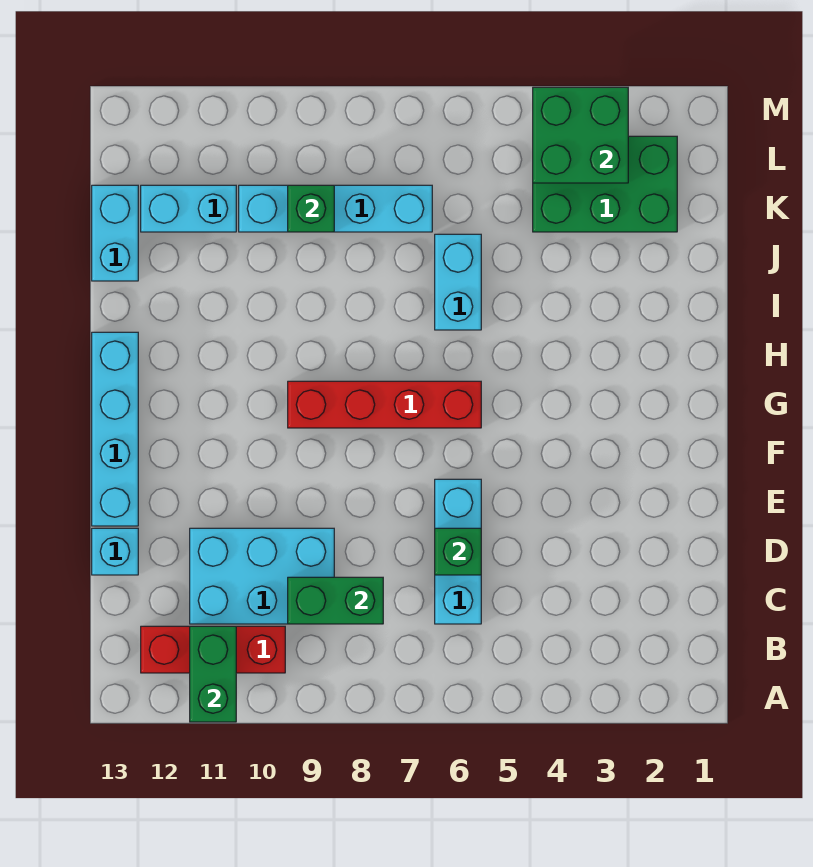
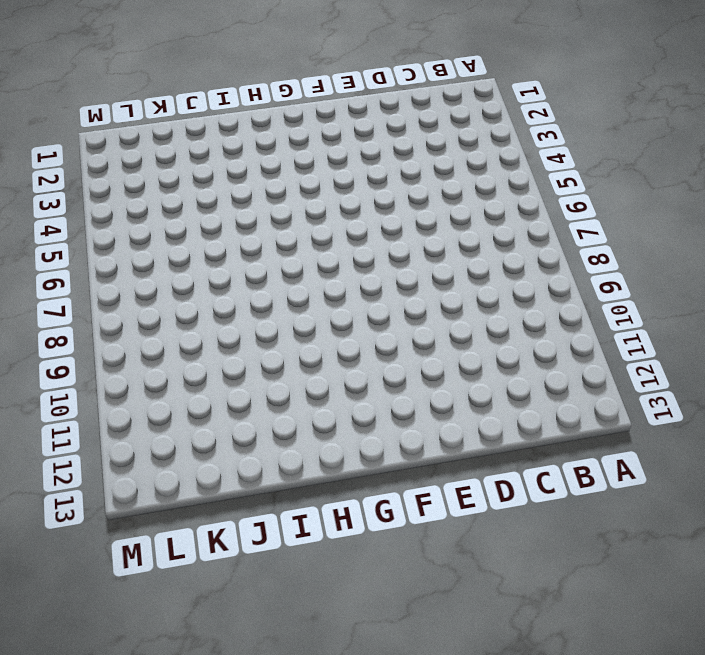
none -> red 1x3 brick [141,626,285,673]
none -> cyan 1x3 brick [435,479,481,624]
none -> cyan 2x3 brick [190,528,334,624]

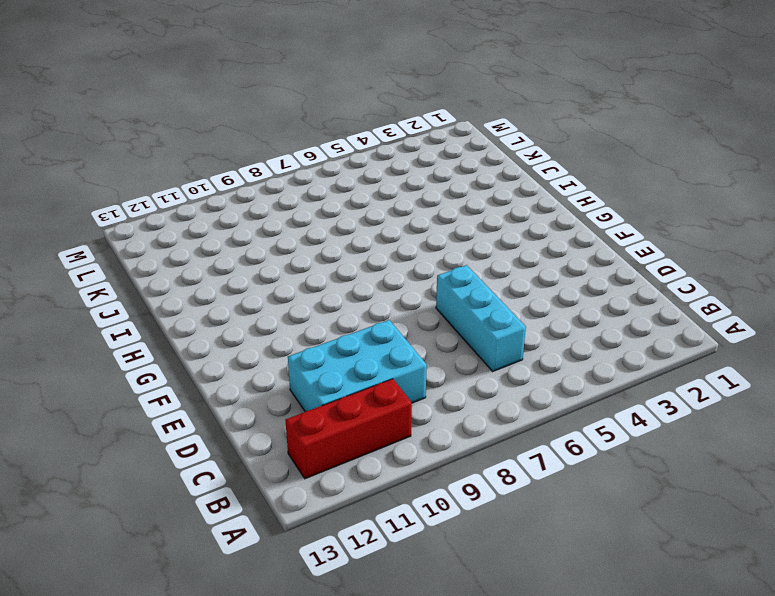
none -> cyan 1x1 brick [92,528,138,575]
none -> cyan 1x4 brick [92,332,138,526]
none -> red 1x4 brick [288,381,481,428]

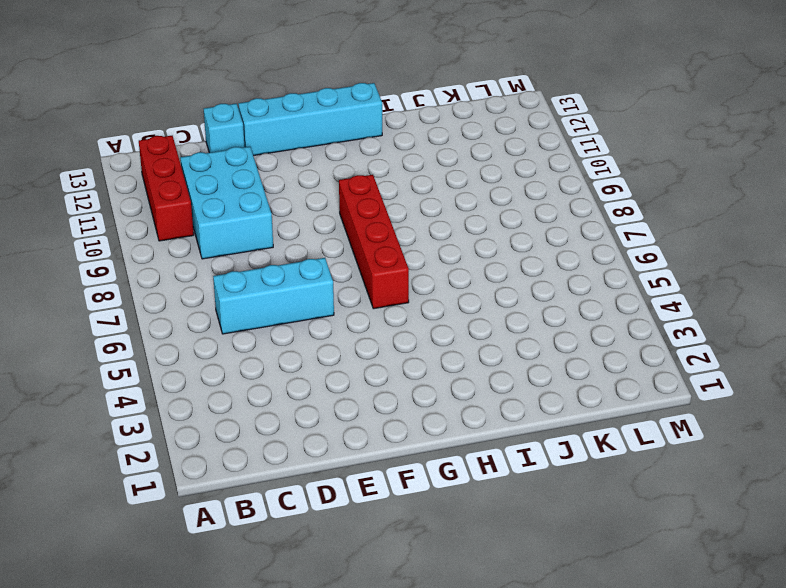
none -> cyan 1x2 brick [435,234,481,330]
none -> cyan 1x2 brick [92,185,138,281]
none -> green 2x3 brick [533,136,677,232]

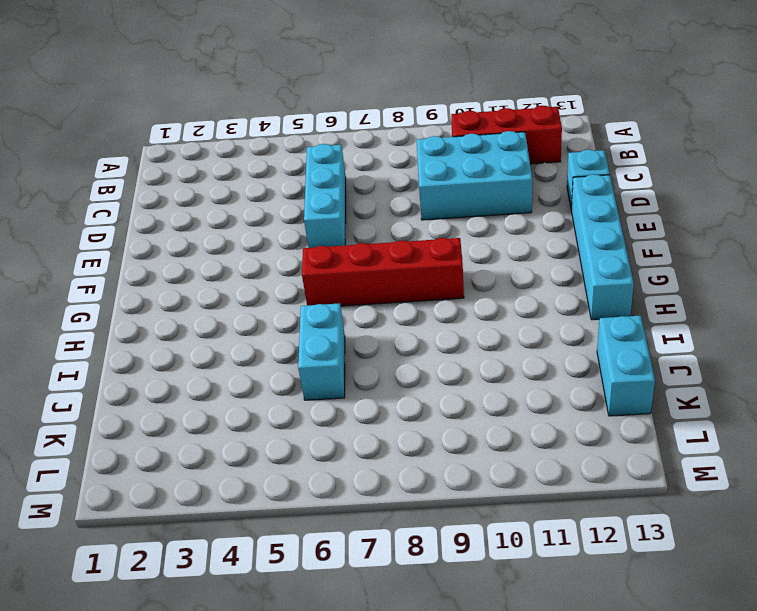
none -> green 2x3 brick [533,136,677,232]
none -> cyan 1x4 brick [239,185,432,232]
none -> cyan 1x2 brick [141,185,236,232]

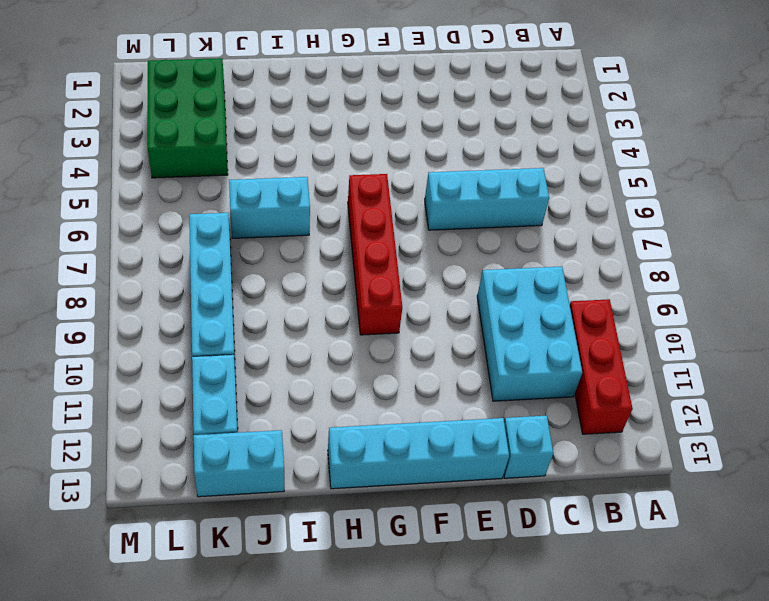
none -> green 1x2 brick [190,626,236,722]
none -> green 1x2 brick [288,577,383,624]
none -> green 1x1 brick [435,528,481,575]

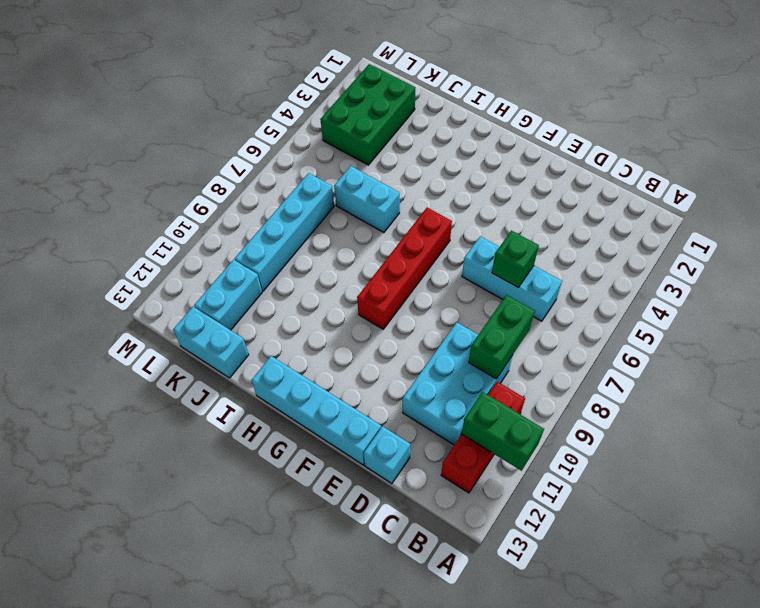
none -> green 1x1 brick [288,185,334,232]
none -> green 2x2 brick [533,87,628,183]

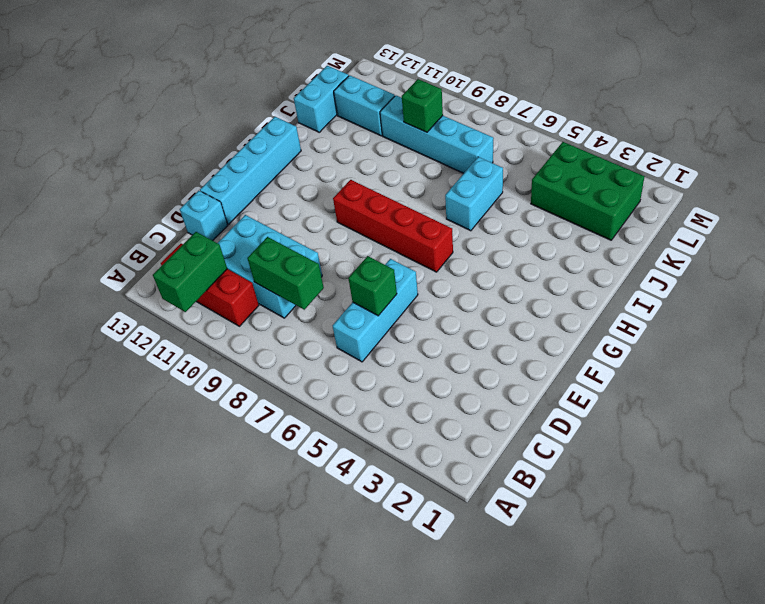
none -> green 2x2 brick [533,87,628,183]

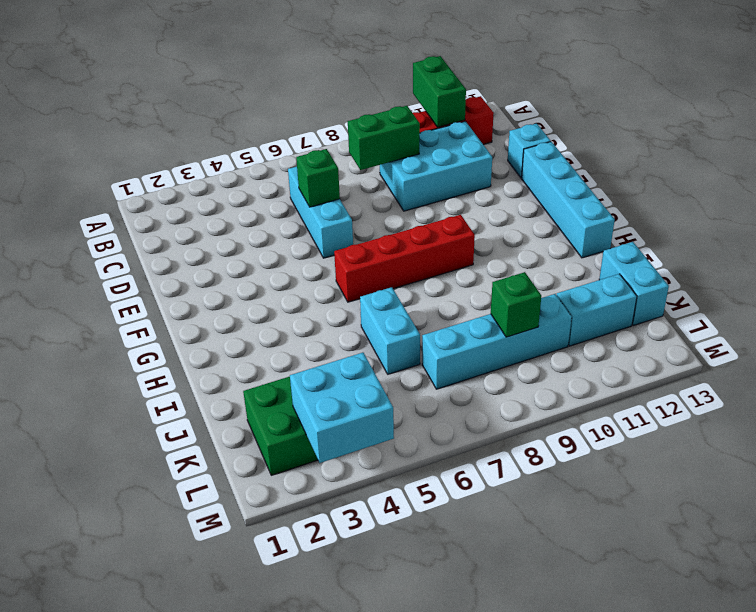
cyan 2x2 brick [290,353,394,463] -> green 2x2 brick [533,87,628,183]

